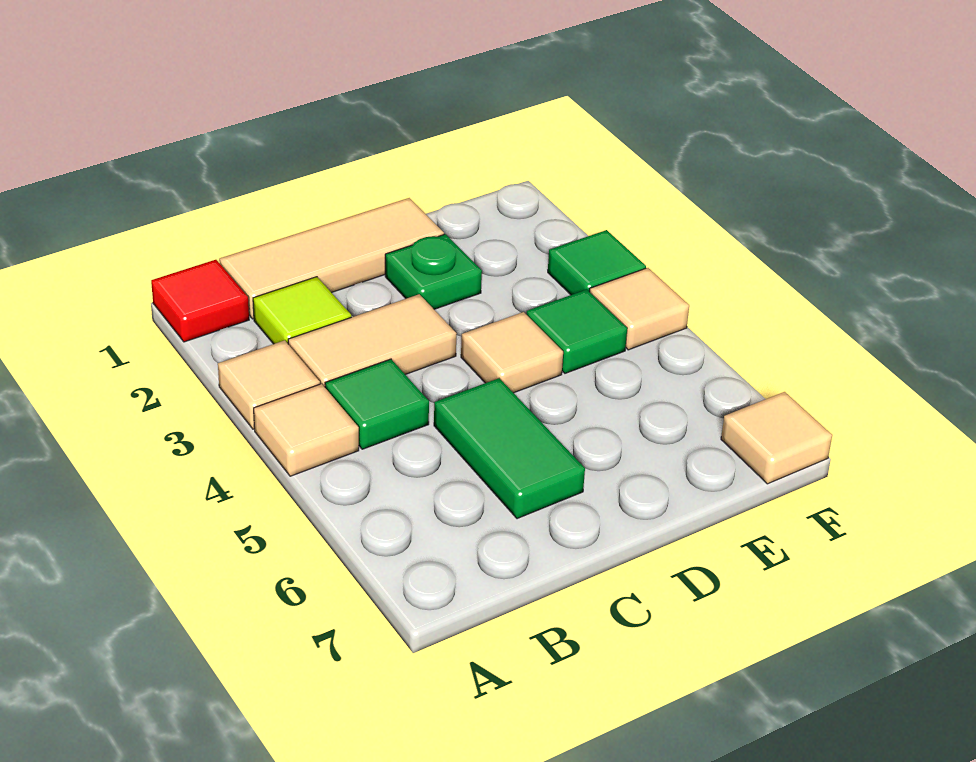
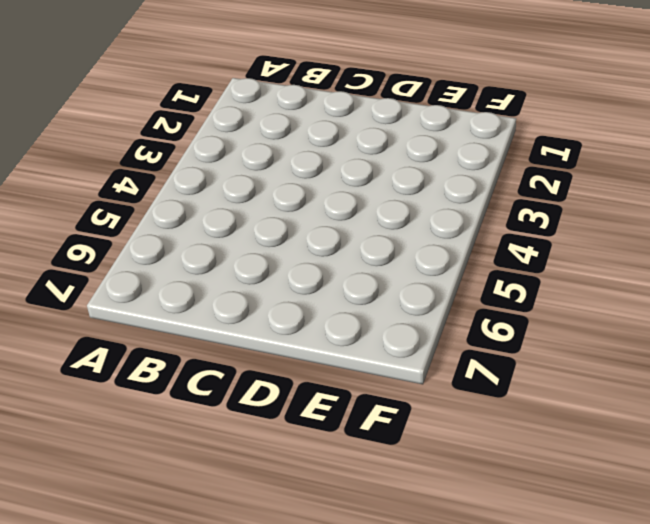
none -> red 1x1 tile [151,260,249,342]
none -> tan 1x1 tile [218,340,320,429]
none -> tan 1x1 tile [254,384,359,476]

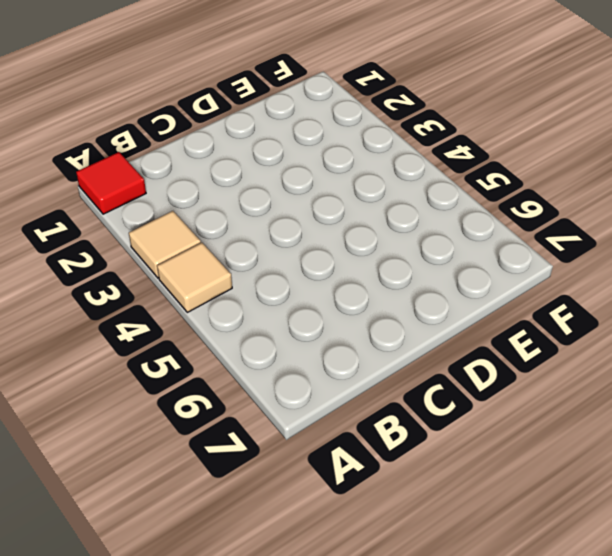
none -> tan 1x3 tile [219,198,444,319]
none -> lime 1x1 tile [253,277,351,344]
none -> tan 1x2 tile [288,294,457,387]

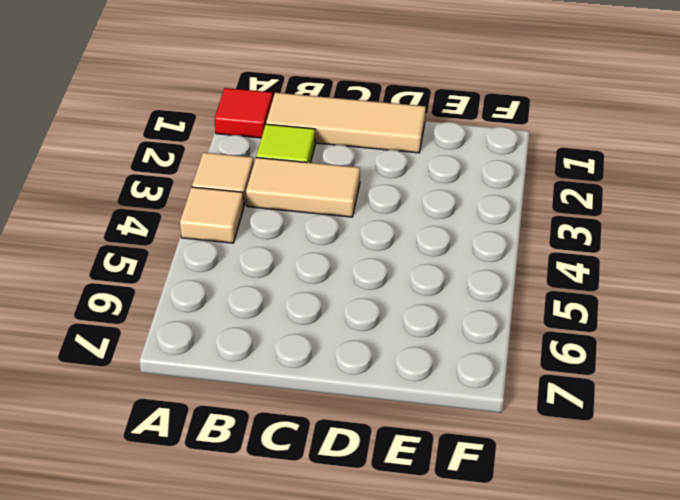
none -> green 1x1 tile [325,359,429,449]
none -> green 1x2 tile [434,378,585,519]
none -> green 1x1 plate [385,234,482,309]

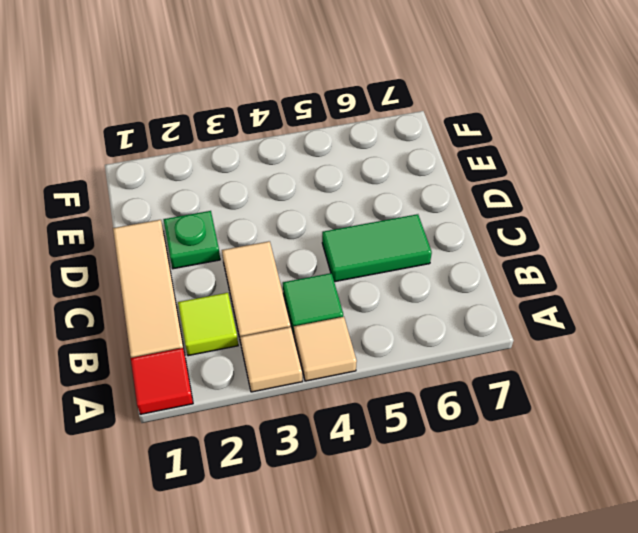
none -> tan 1x1 tile [461,312,563,393]
none -> green 1x1 tile [526,290,627,373]
none -> green 1x1 tile [548,230,646,295]

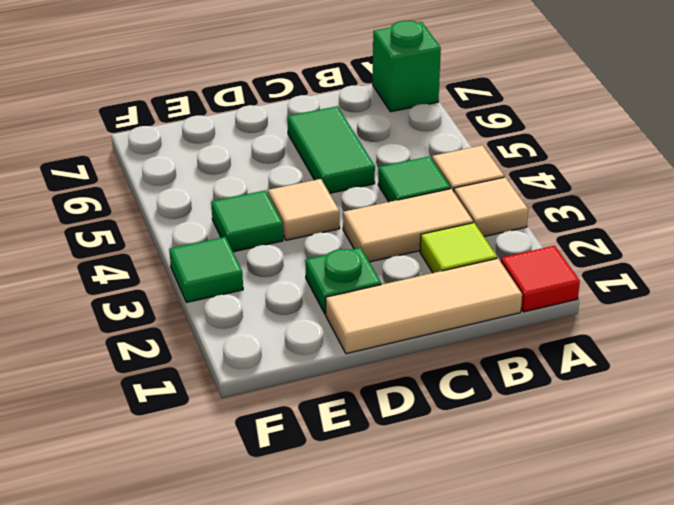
green 1x1 brick [373,21,441,112] -> none
none -> tan 1x1 tile [590,268,689,350]
none -> tan 1x1 tile [721,392,832,484]

